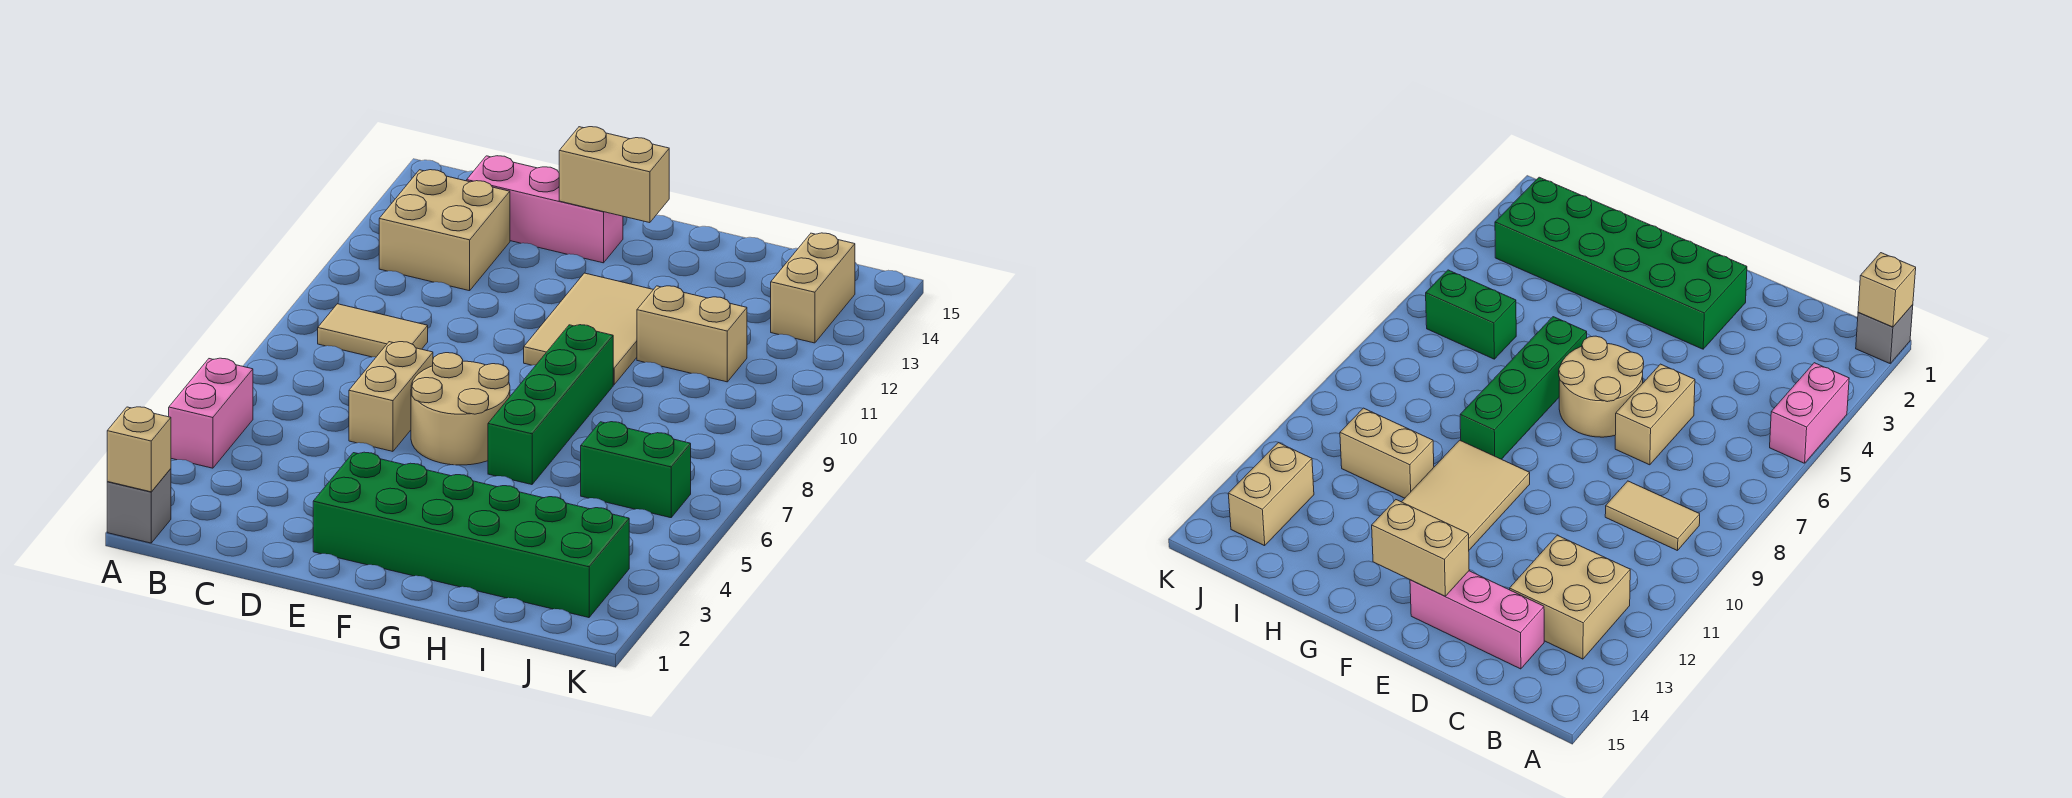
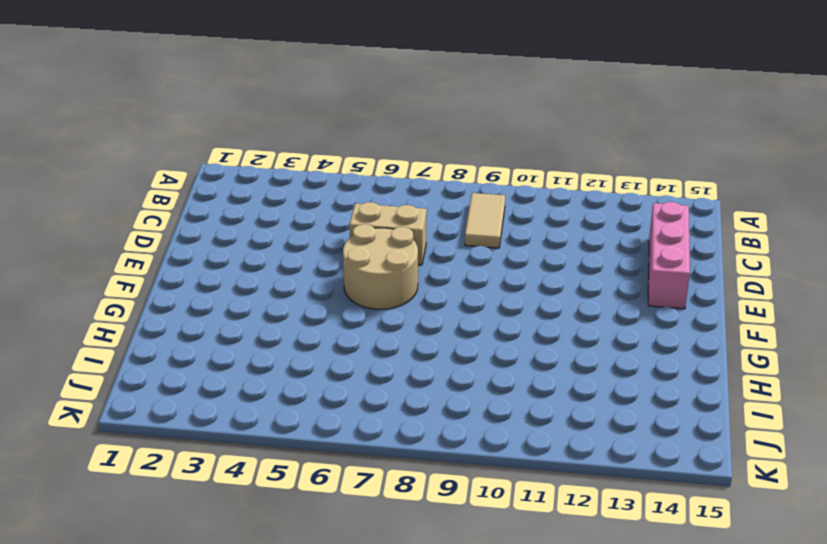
none -> grey 1x1 brick [107,469,171,543]
none -> pink 1x2 brick [169,358,253,468]
none -> tan 2x2 brick [379,170,510,291]

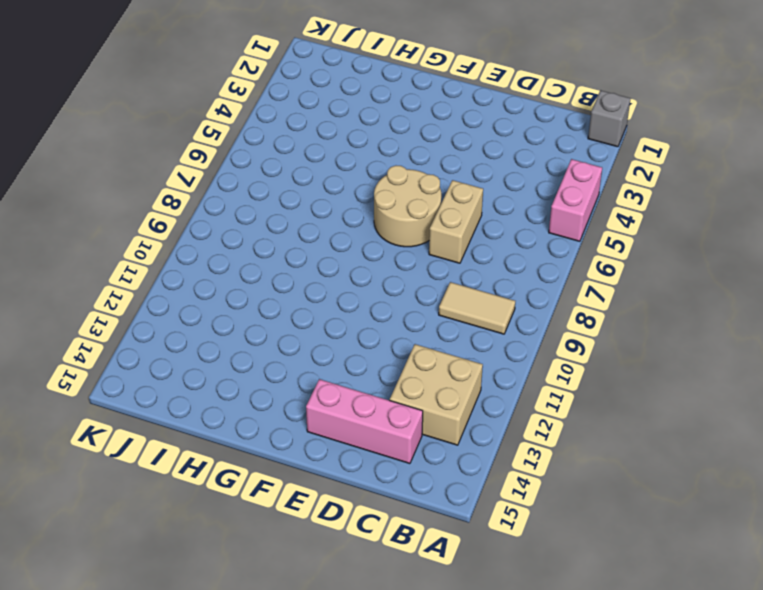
none -> green 2x6 brick [313,452,629,618]
none -> tan 2x3 tile [524,273,653,385]
none -> green 1x4 brick [488,325,613,485]

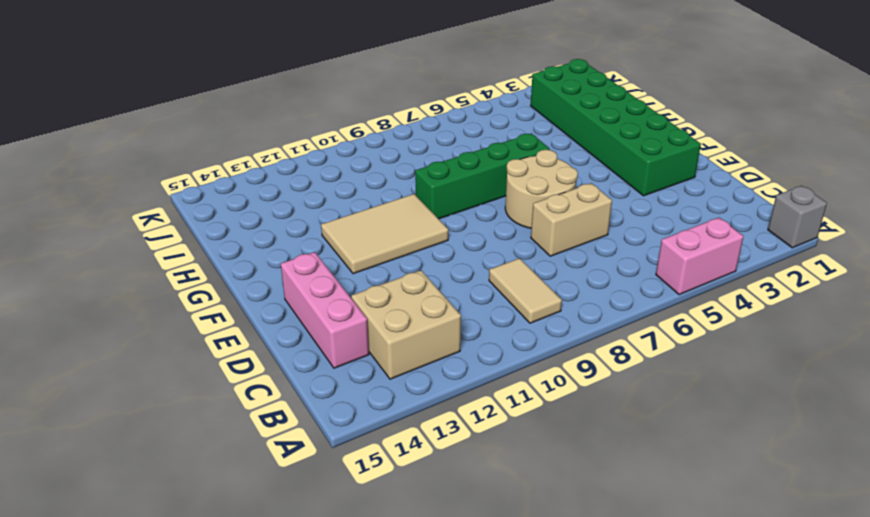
none -> tan 1x2 brick [637,286,747,382]
none -> green 1x2 brick [581,422,691,518]
none -> tan 1x2 brick [771,233,855,343]

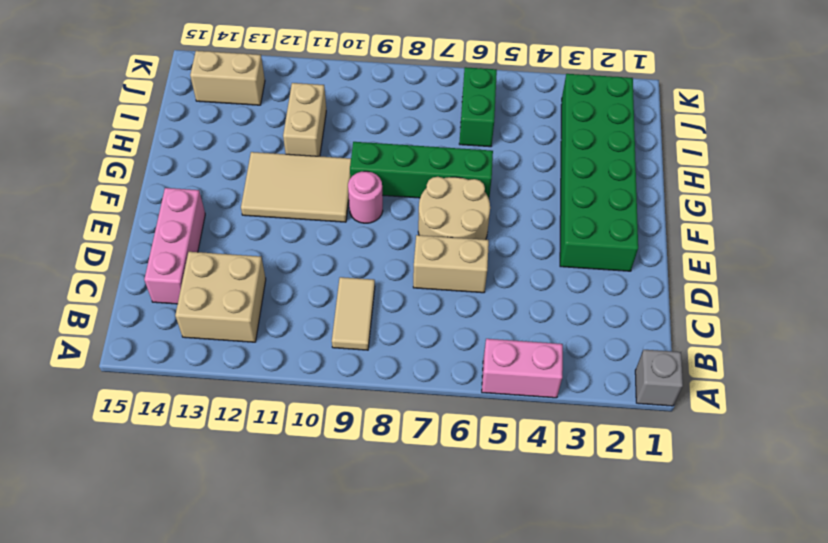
pink 1x1 round brick [348,171,383,223] -> none
none -> tan 1x1 brick [107,407,171,492]
none -> tan 1x2 brick [559,127,669,223]

